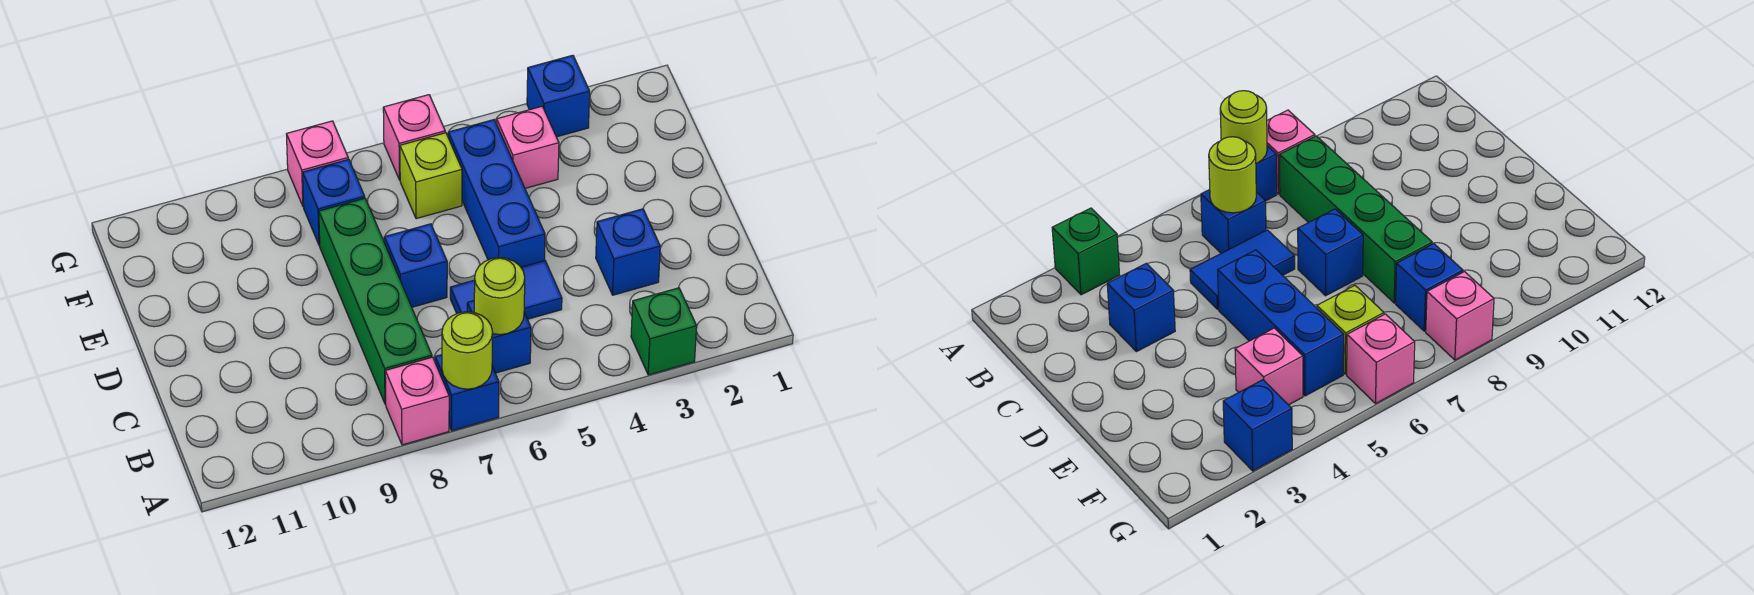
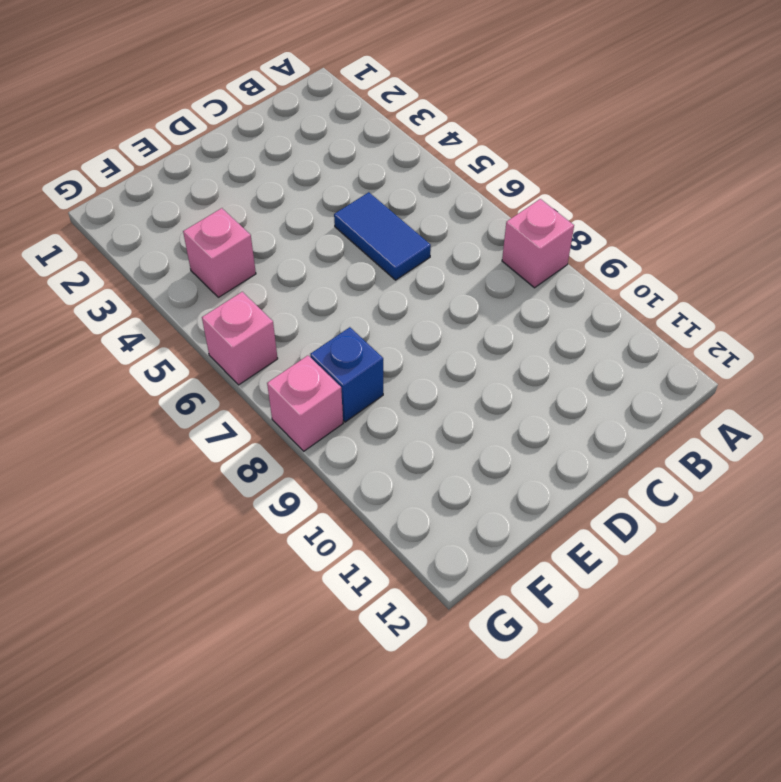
none -> green 1x1 brick [631,288,697,375]
none -> blue 1x1 brick [435,355,499,431]
none -> blue 1x1 brick [467,301,531,373]

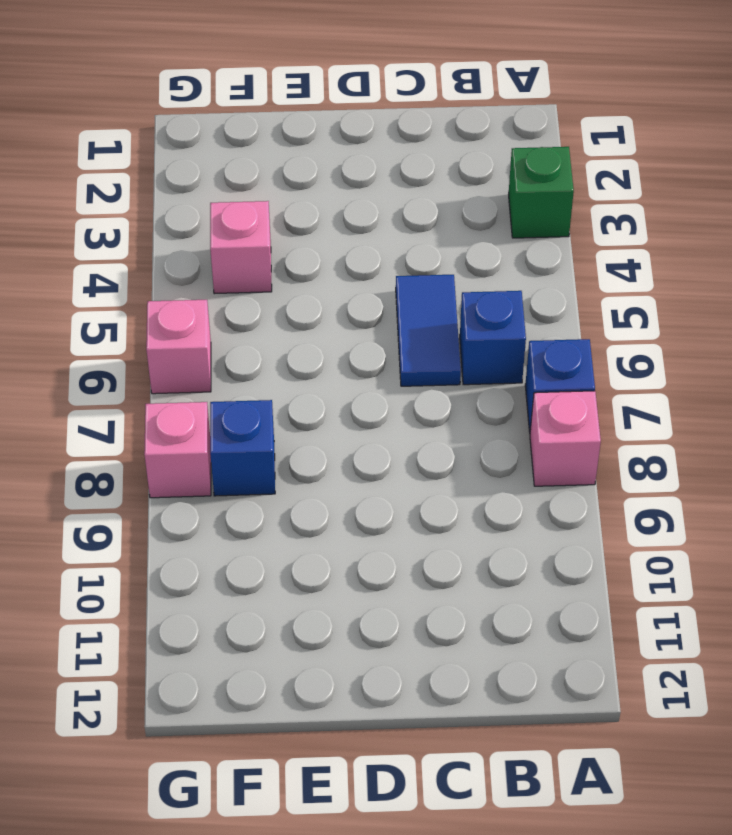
none -> green 1x4 brick [319,198,432,404]
none -> blue 1x1 brick [596,209,660,295]
none -> blue 1x3 brick [448,120,545,267]

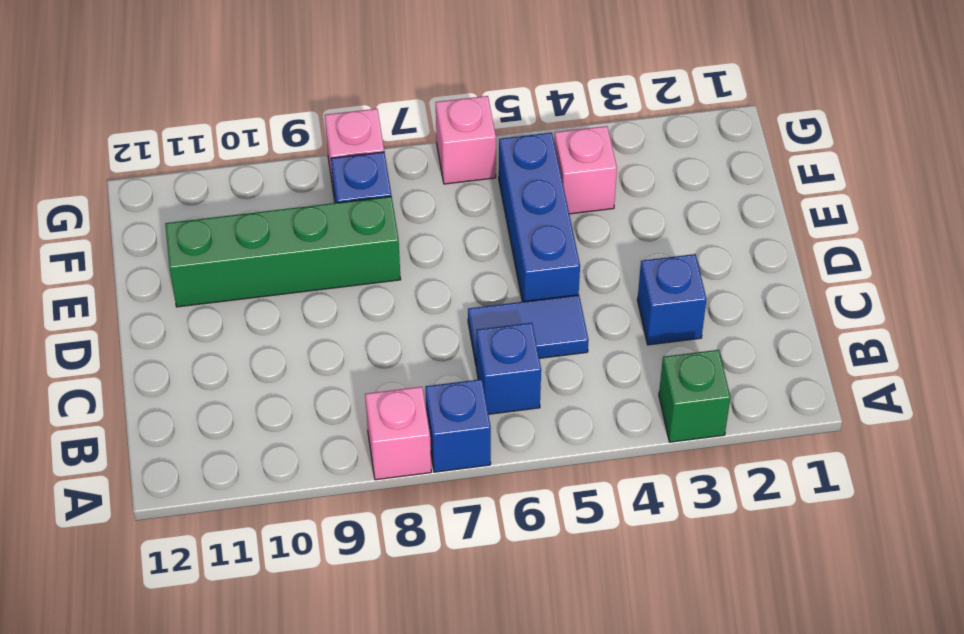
green 1x4 brick [165,197,401,307] -> green 1x4 brick turned to [319,198,432,404]
none -> blue 1x1 brick [384,224,447,307]
none -> lime 1x1 brick [400,133,462,219]
none -> blue 1x1 brick [527,55,590,137]

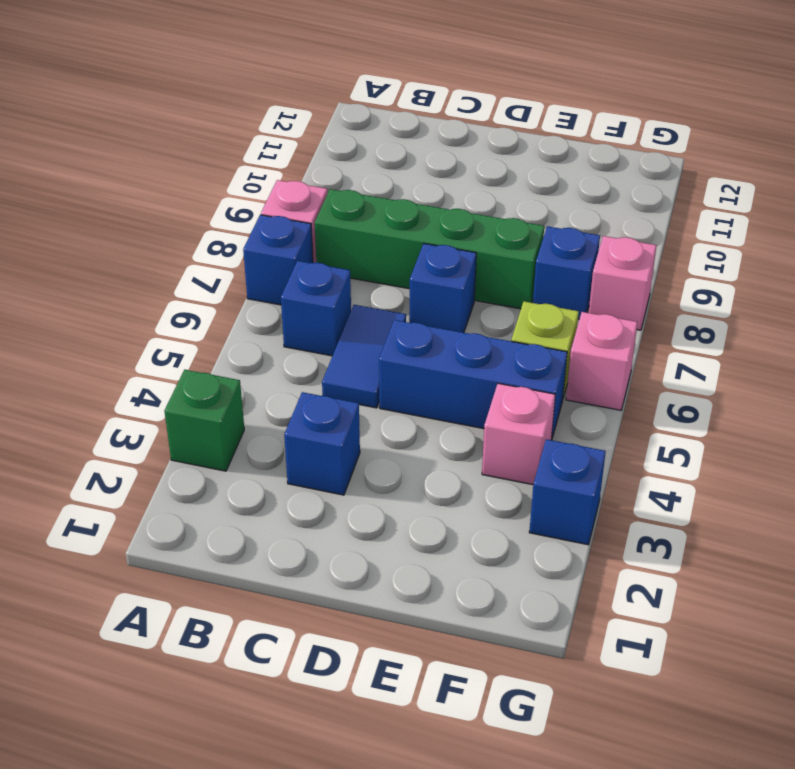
none -> lime 1x1 round brick [442,312,493,389]
none -> lime 1x1 round brick [474,258,525,335]

